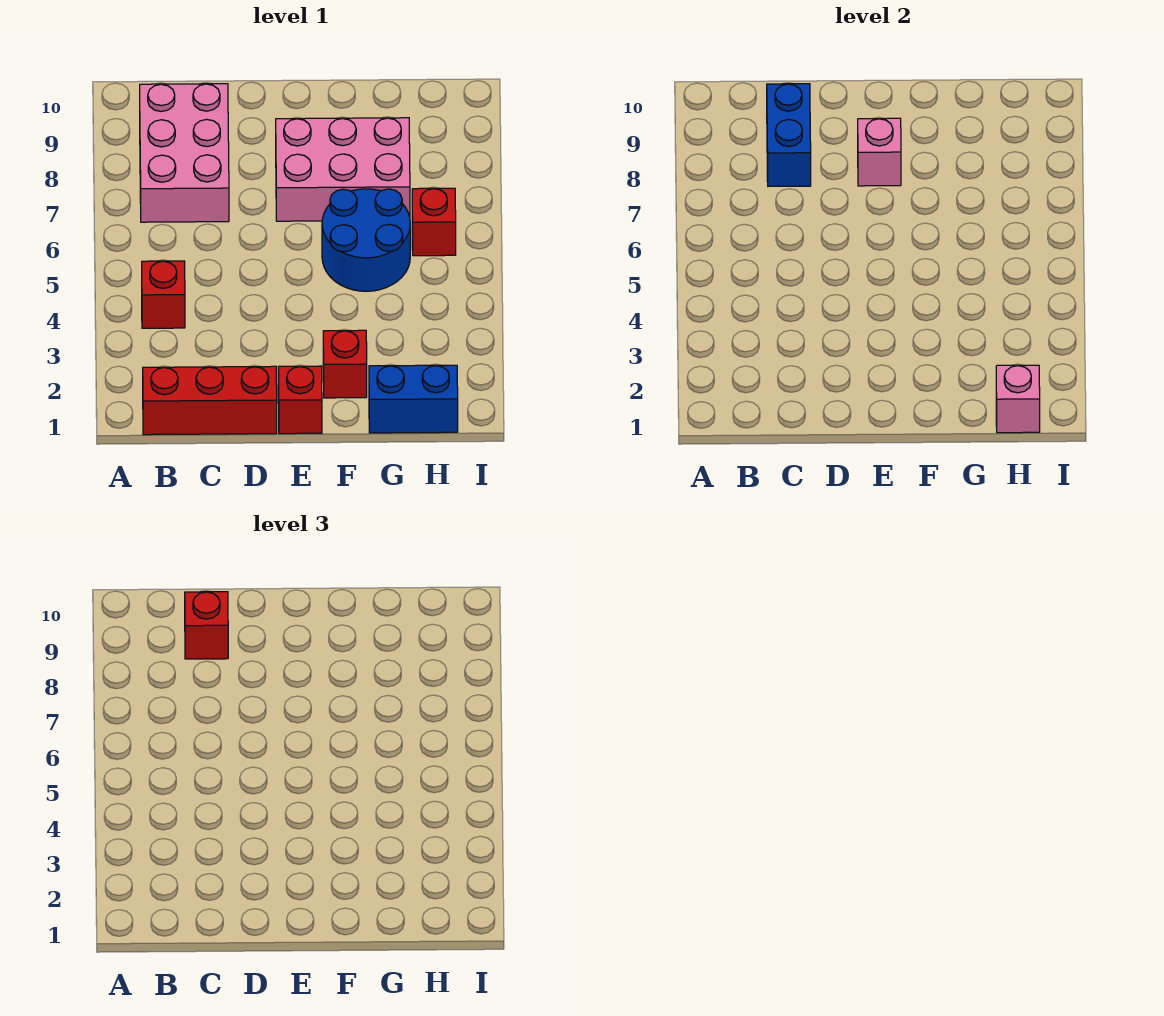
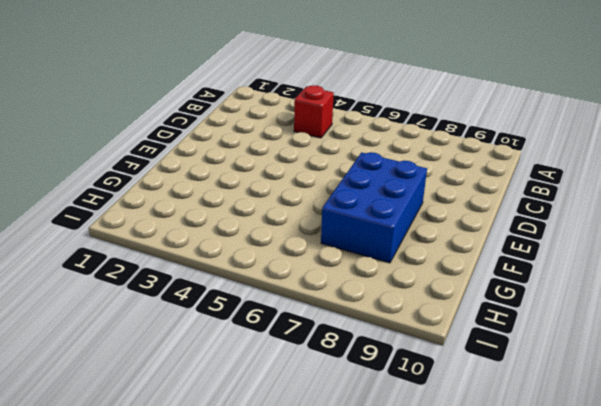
blue 2x3 brick [321,152,427,263] -> pink 2x3 brick [276,118,410,221]
none -> red 1x3 brick [143,366,277,435]
none -> pink 2x3 brick [140,84,229,222]
none -> red 1x1 brick [278,366,322,434]

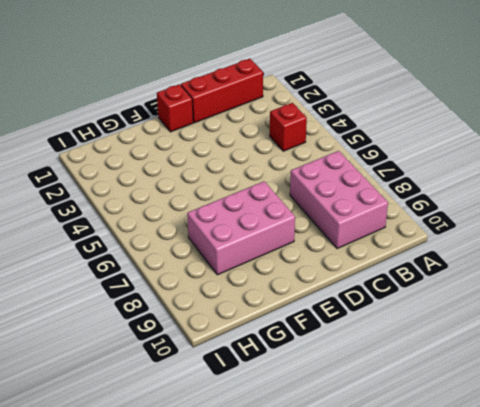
none -> red 1x1 brick [323,330,367,398]
none -> blue 2x2 round brick [322,189,410,291]
none -> blue 1x2 brick [369,365,458,433]

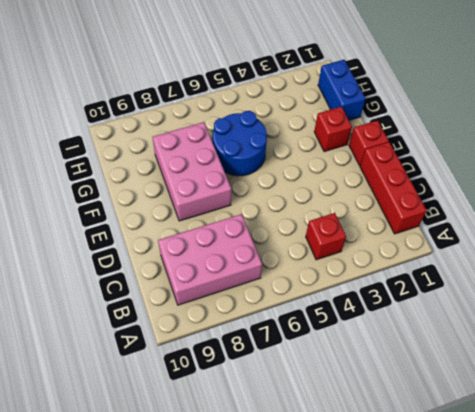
none -> red 1x1 brick [412,188,456,256]
none -> blue 1x2 brick [767,84,811,186]
none -> pink 1x1 brick [858,118,901,186]

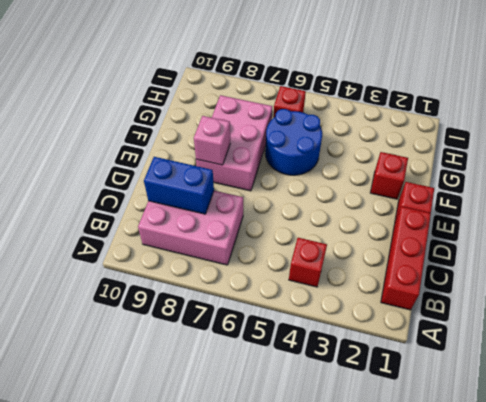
none -> blue 1x2 brick [369,365,458,433]
none -> pink 1x1 brick [996,365,1040,433]
none -> red 1x1 brick [185,592,228,659]

